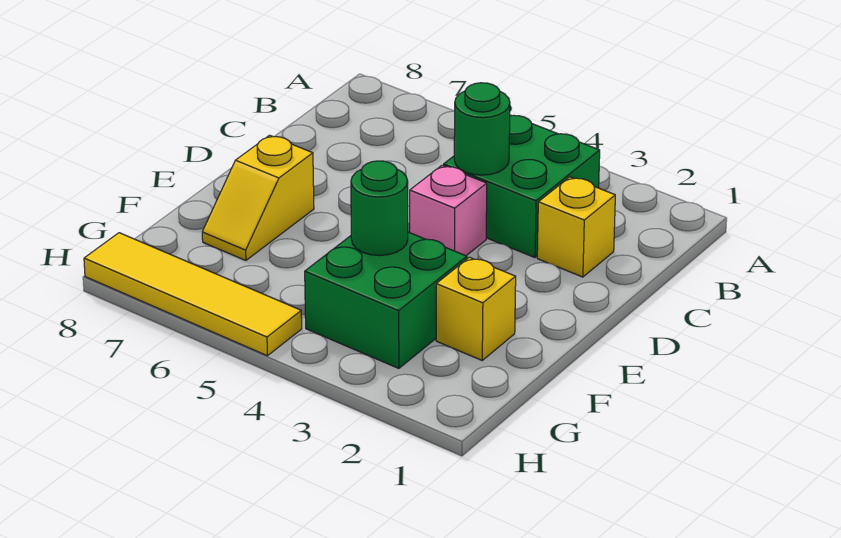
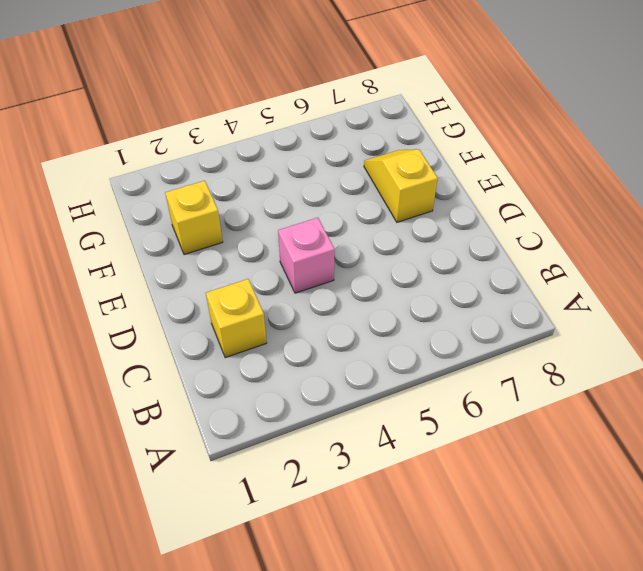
none -> green 2x2 brick [444,115,600,258]
none -> green 2x2 brick [305,232,467,368]

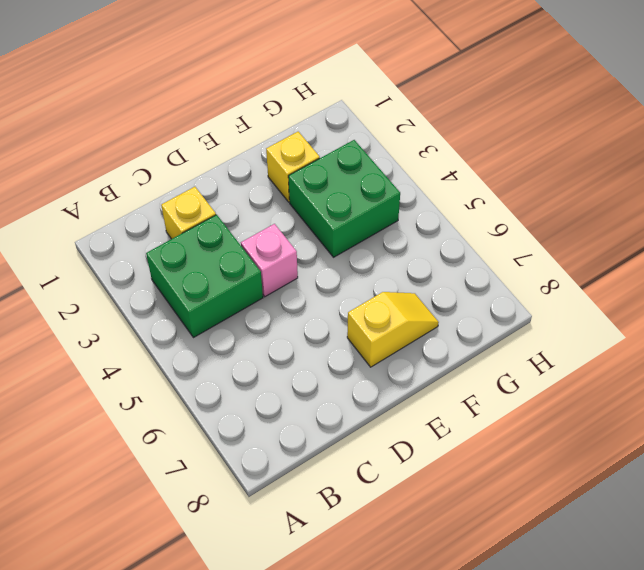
none -> yellow 1x4 tile [84,233,302,356]
none -> green 1x1 round brick [454,83,510,175]

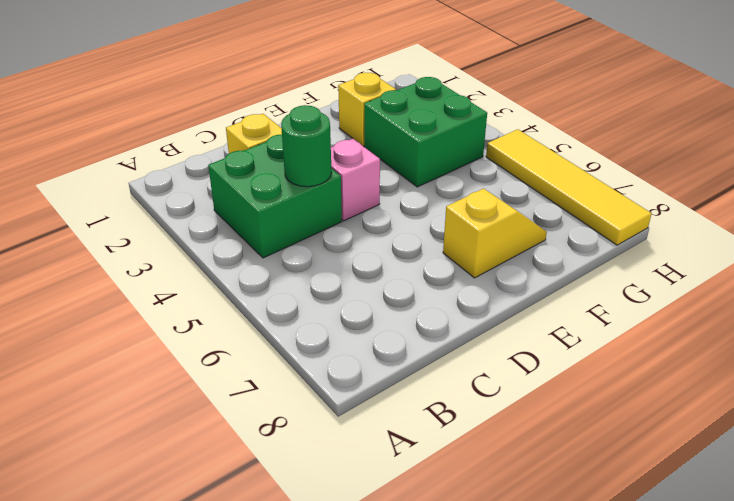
none -> green 1x1 round brick [351,161,408,256]

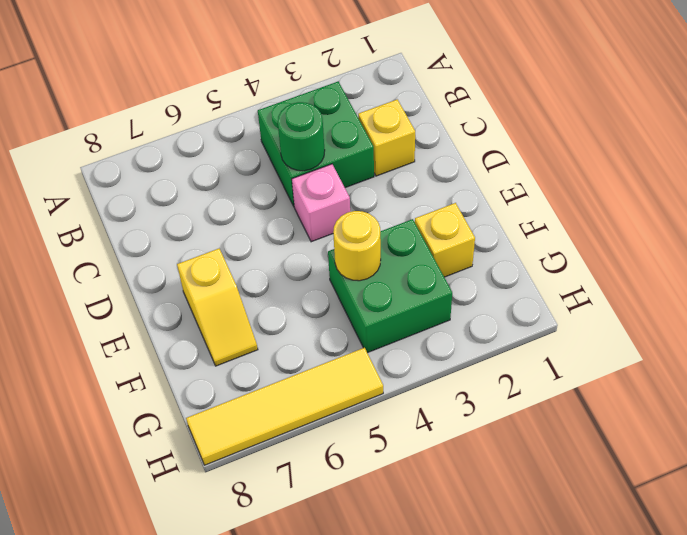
yellow 1x1 round brick [333,211,381,281] -> green 1x1 round brick [351,161,408,256]

